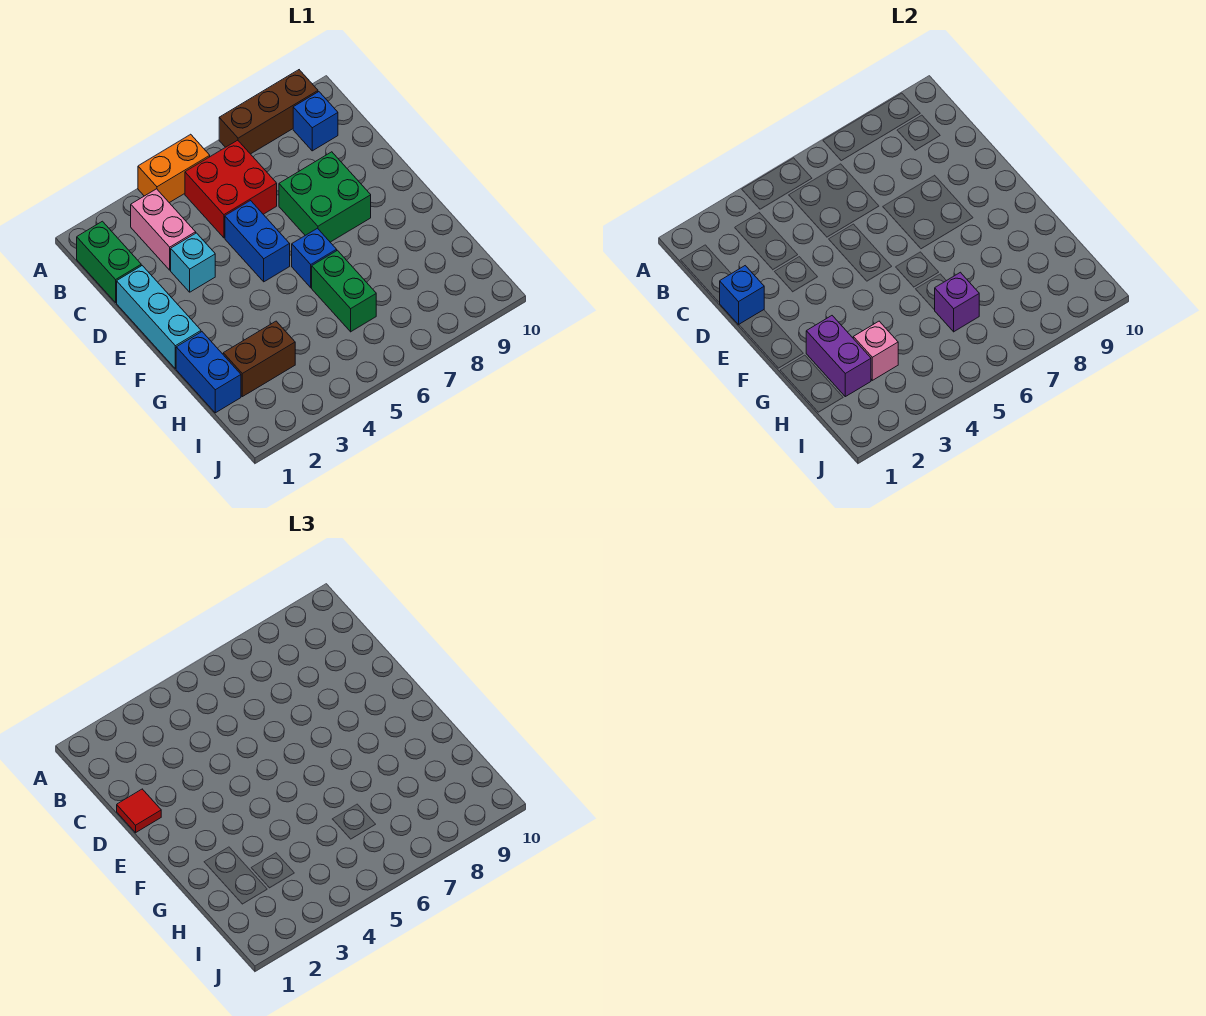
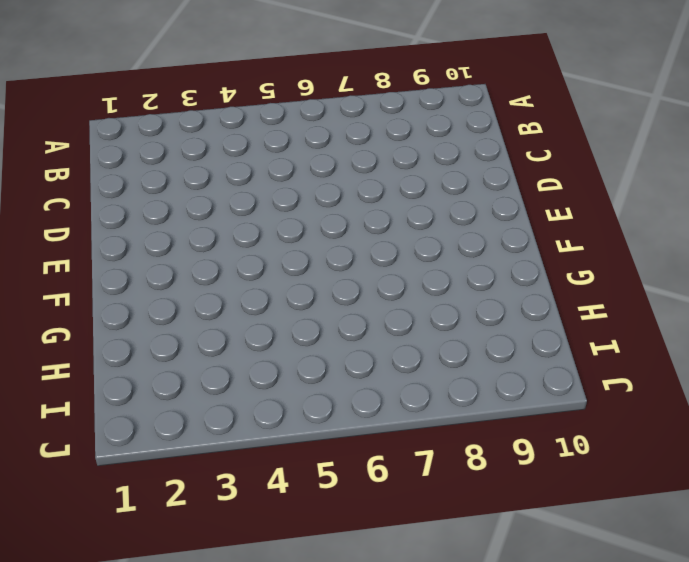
none -> orange 1x2 brick [138,134,210,203]
none -> brown 1x3 brick [219,70,318,154]
none -> green 1x2 brick [77,221,141,302]

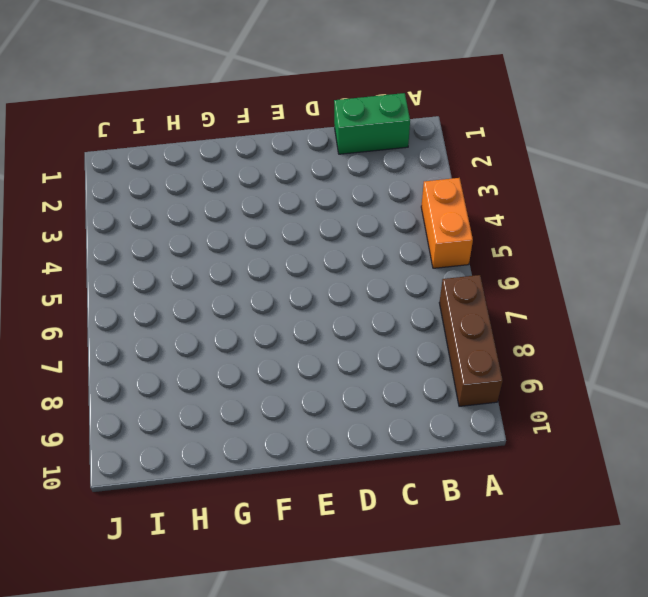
none -> pink 1x2 brick [131,189,196,270]
none -> red 2x2 brick [185,140,277,238]
none -> blue 1x1 brick [293,92,338,151]

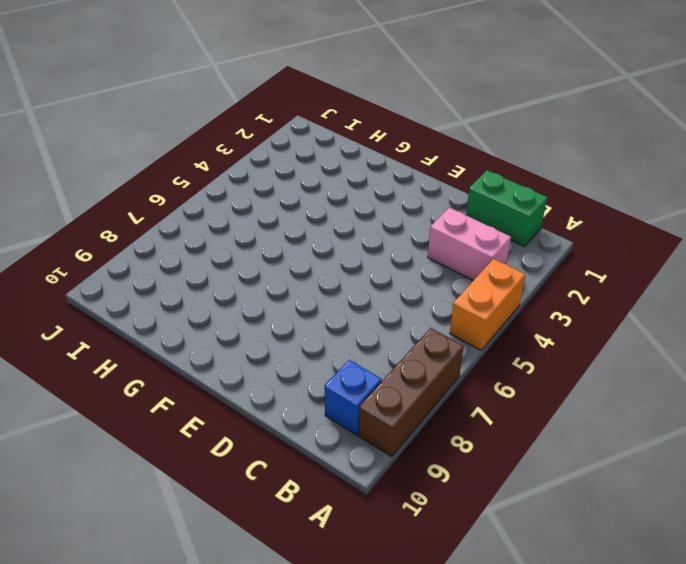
none -> red 2x2 brick [185,140,277,238]
none -> cyan 1x3 brick [117,266,201,369]
none -> cyan 1x1 brick [171,233,215,292]

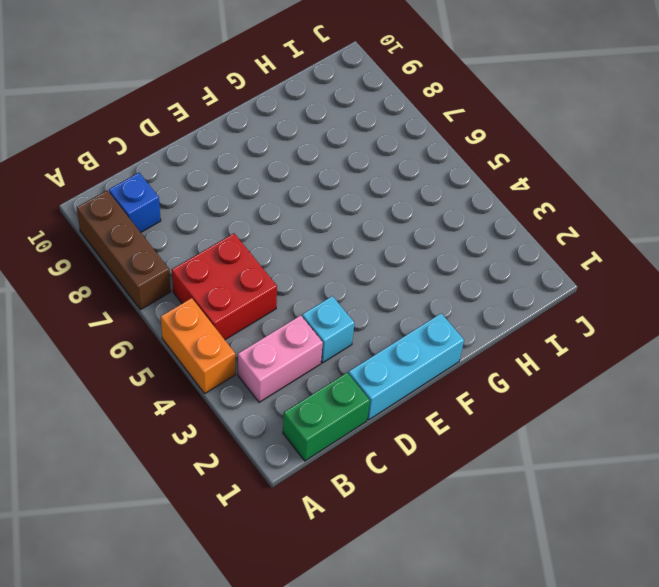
none -> blue 1x2 brick [225,201,290,282]
none -> green 2x2 brick [279,152,371,242]
none -> blue 1x1 brick [292,228,337,288]

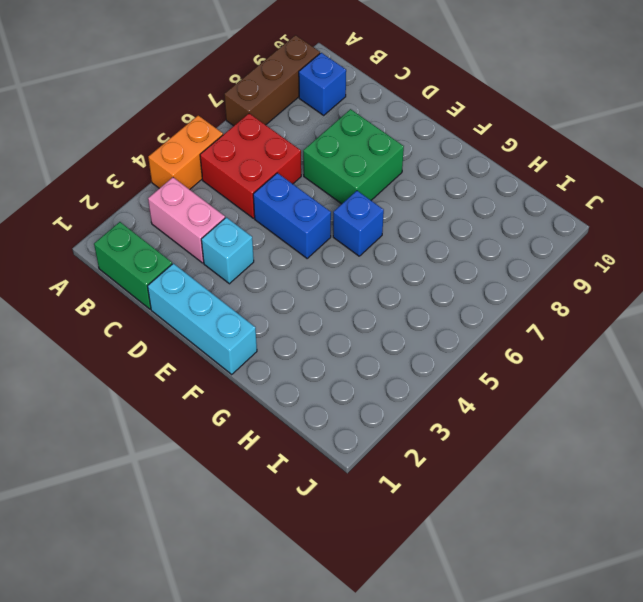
none -> blue 1x2 brick [176,332,241,413]
none -> green 1x2 brick [312,250,376,332]
none -> brown 1x2 brick [223,321,295,397]

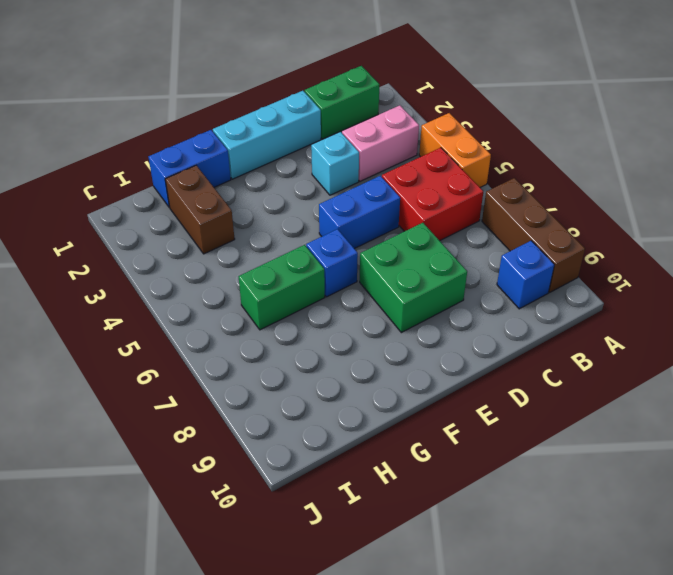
none -> blue 1x1 brick [720,266,764,325]
none -> purple 1x2 brick [806,316,871,397]
none -> pink 1x1 brick [853,321,898,380]

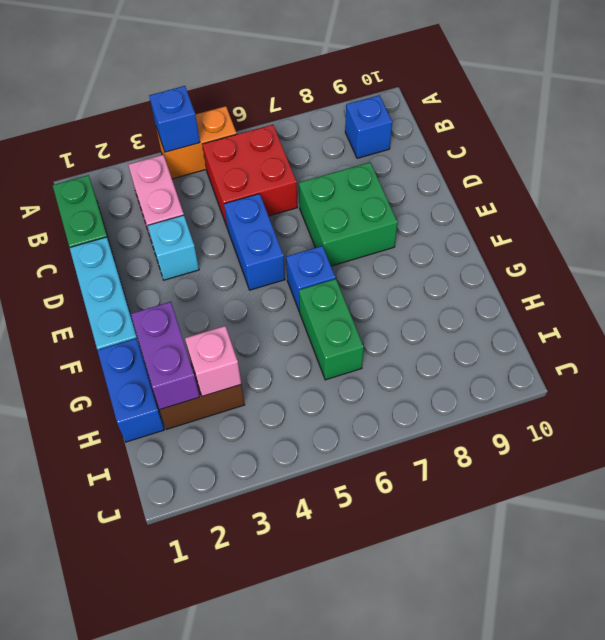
blue 1x1 brick [149,86,200,152] -> blue 1x1 brick moved to [720,266,764,325]
none -> brown 1x3 brick [219,70,318,154]
none -> purple 1x1 brick [935,272,979,332]
none -> red 1x1 tile [117,789,161,833]

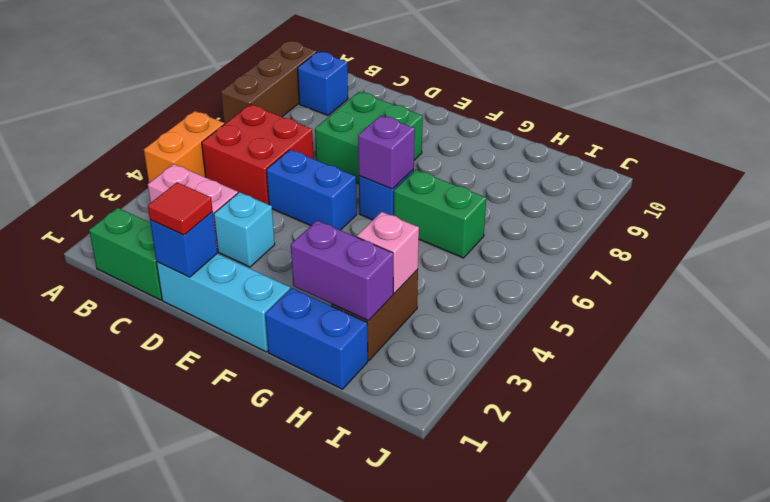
purple 1x1 brick [358,115,415,189] -> purple 1x1 brick moved to [935,272,979,332]

